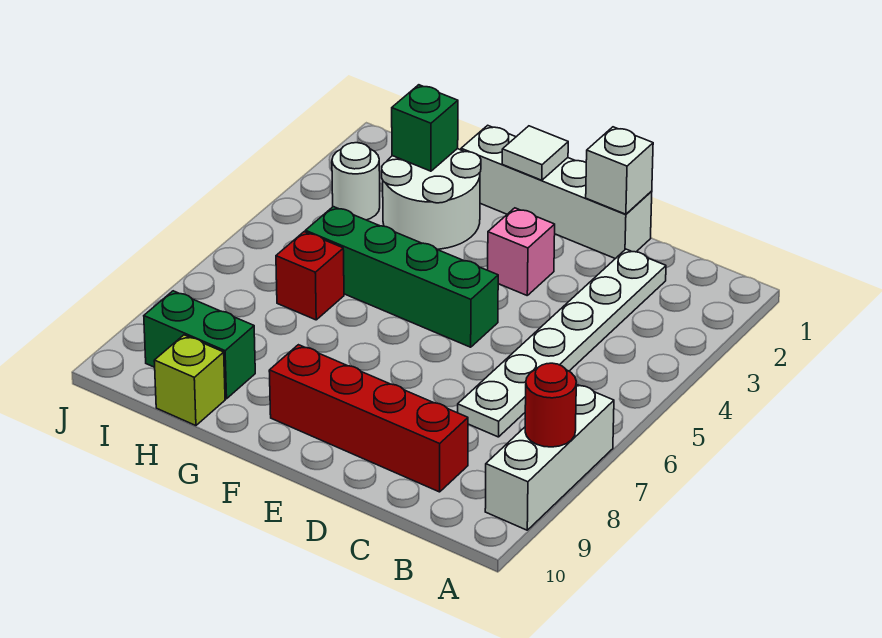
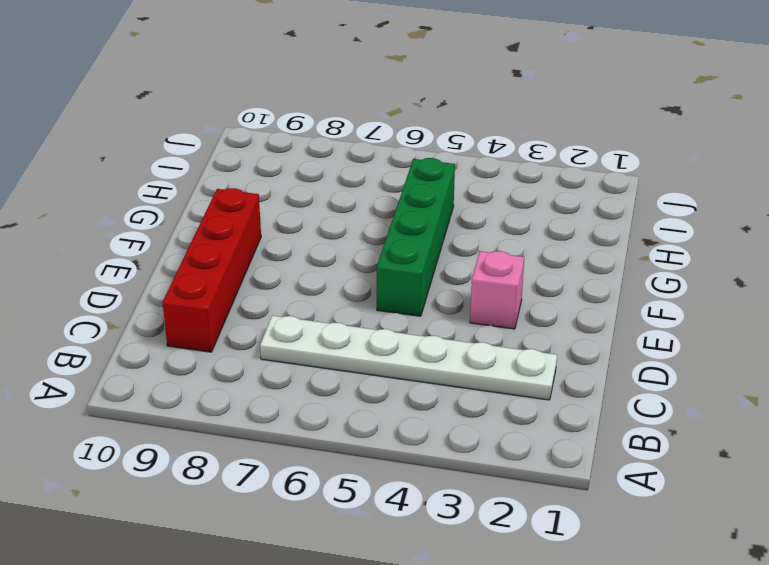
none -> white 1x3 brick [485,384,614,530]
none -> white 1x4 brick [461,125,652,259]
none -> white 2x2 round brick [382,149,481,249]

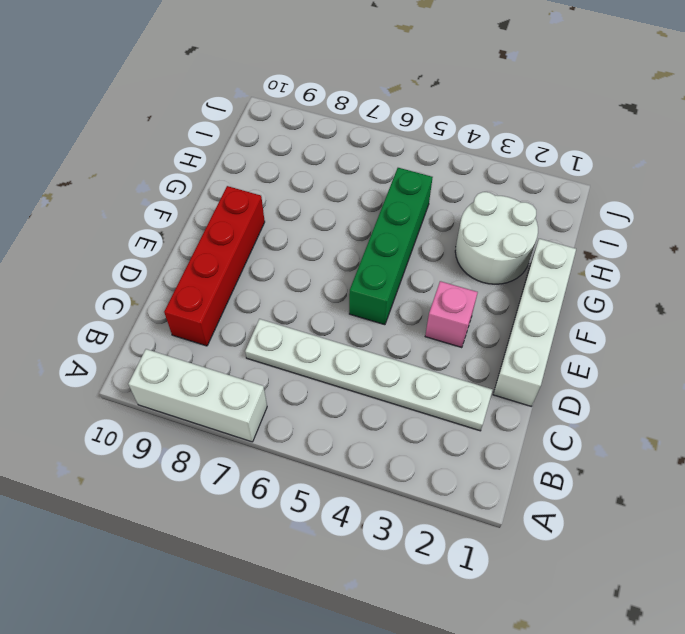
none -> red 1x1 brick [276,232,344,320]
none -> green 1x2 brick [144,291,255,399]
none -> lime 1x1 brick [154,335,225,426]

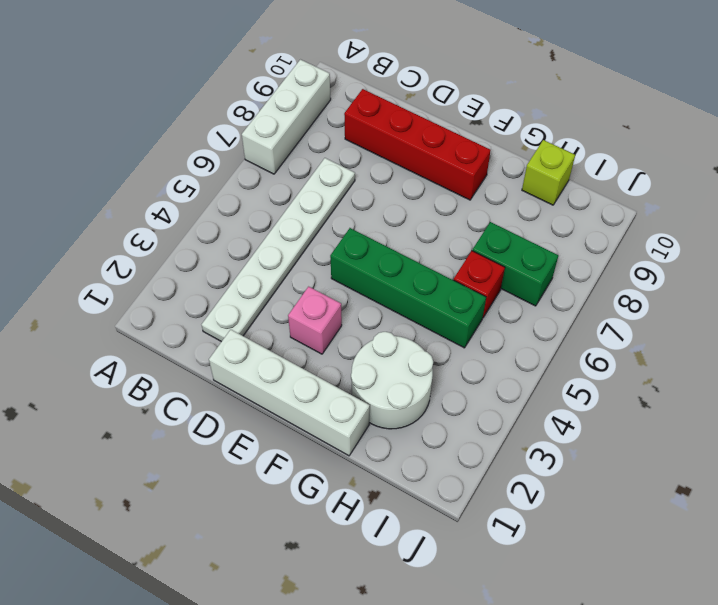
green 1x2 brick [472,222,558,306] -> green 1x2 brick moved to [144,291,255,399]
none -> white 1x1 round brick [332,143,380,220]
none -> red 1x1 round brick [525,363,576,447]
none -> white 1x1 brick [586,127,653,214]

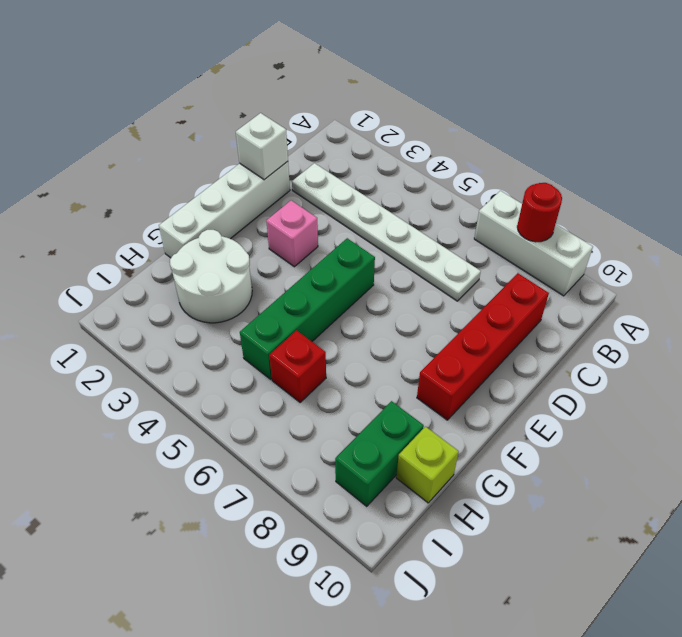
none -> white 1x1 round brick [332,143,380,220]
none -> white 1x1 tile [502,126,568,180]
none -> green 1x1 brick [392,85,458,171]

